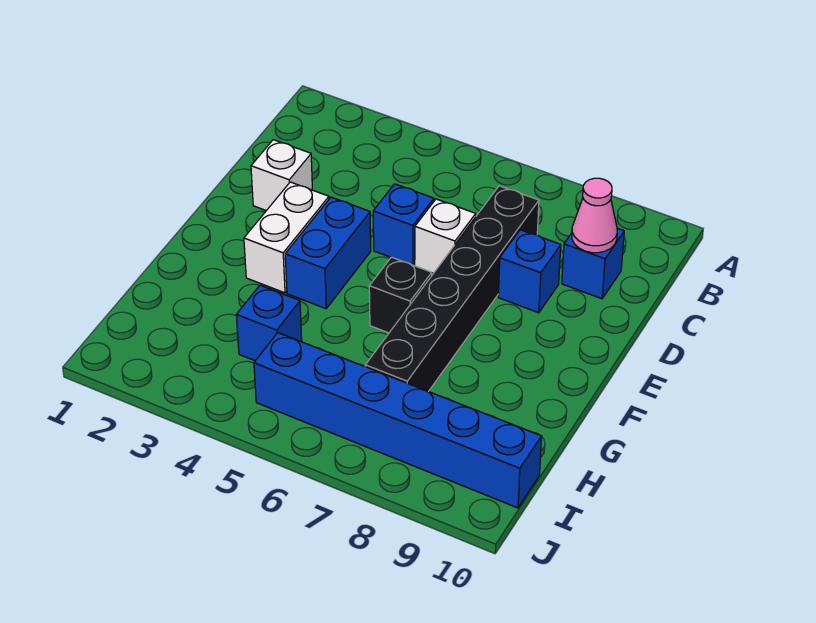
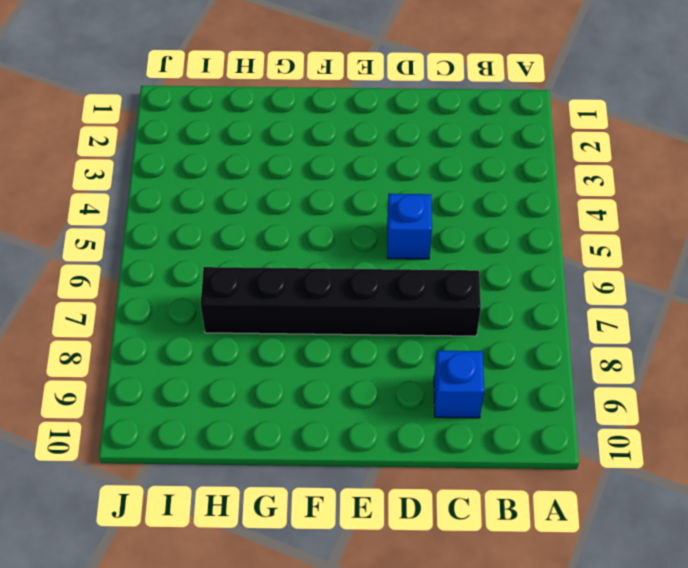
none -> white 1x1 brick [251,140,312,211]
none -> white 1x1 brick [415,199,476,273]
none -> blue 1x1 brick [498,230,561,313]

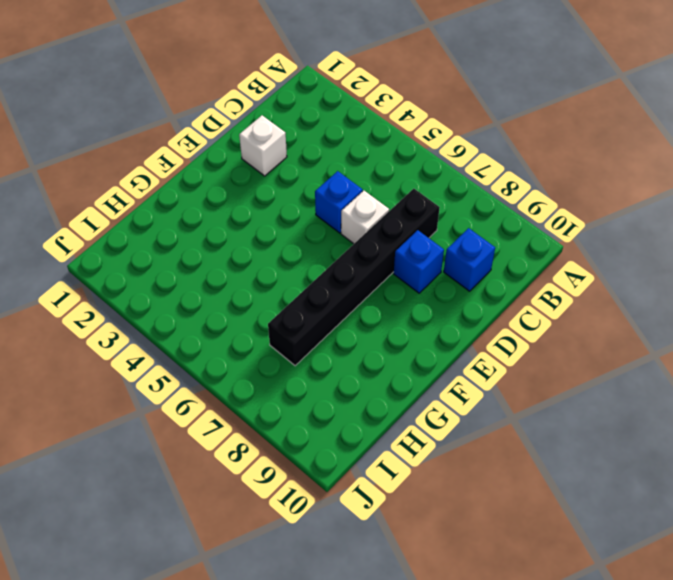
none -> white 1x2 brick [244,182,329,293]
none -> blue 1x2 brick [285,197,371,309]
none -> black 1x1 brick [369,257,432,333]

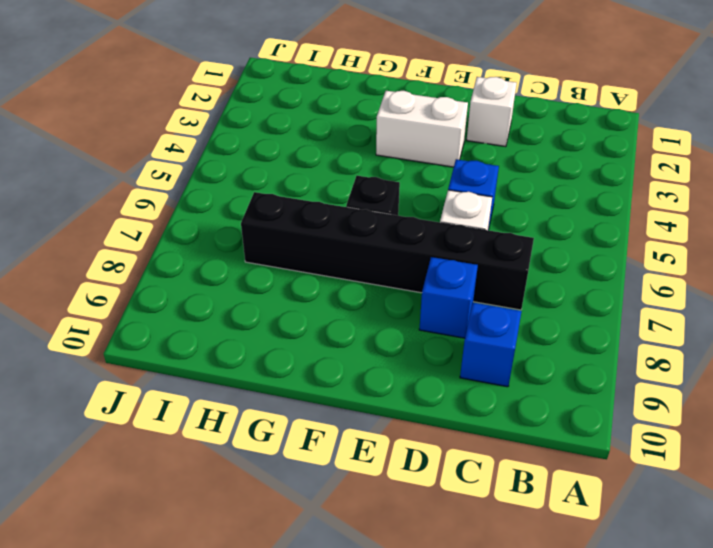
none -> blue 1x2 brick [285,197,371,309]
none -> blue 1x1 brick [236,285,302,361]
none -> blue 1x6 brick [254,333,542,508]

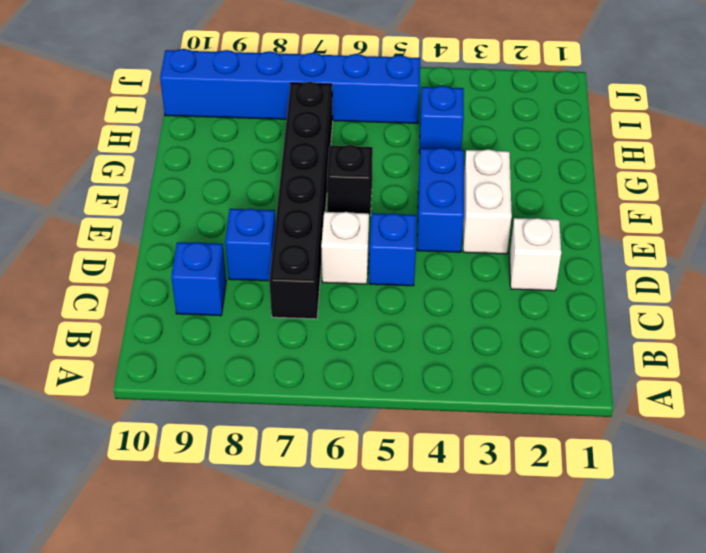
none -> pink 1x1 cone [572,178,617,253]

